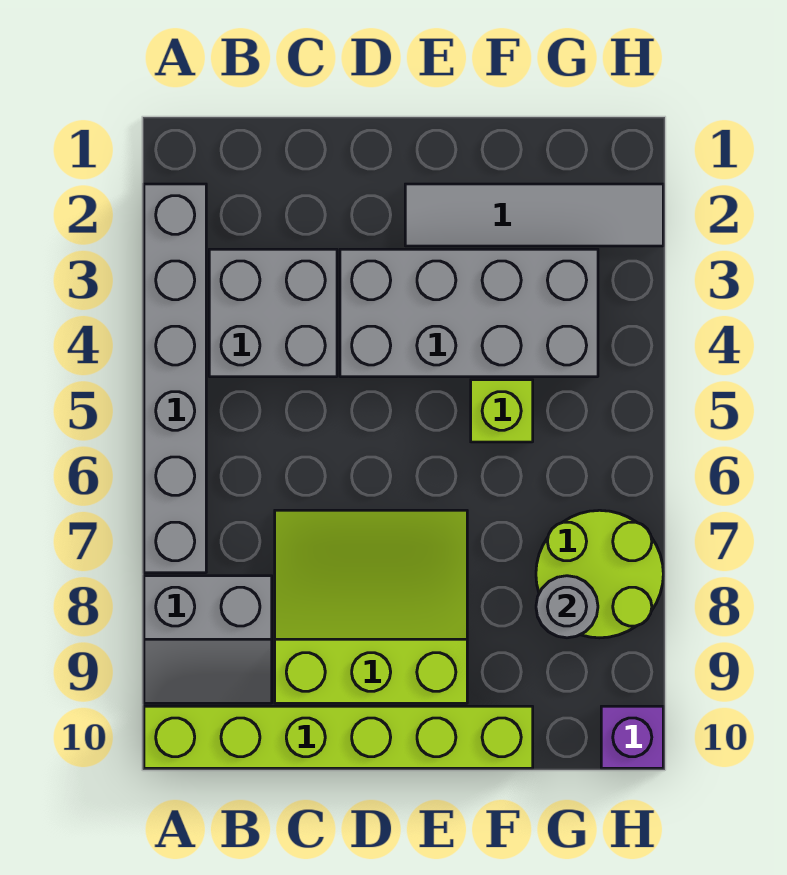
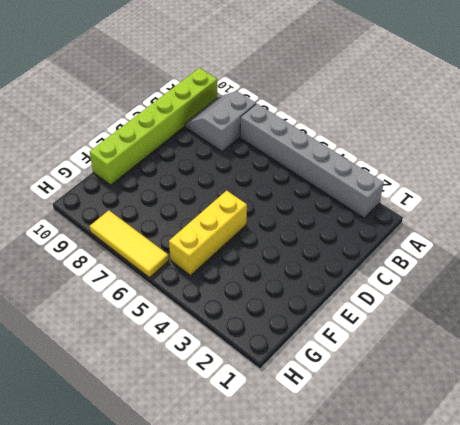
yellow 1x3 brick [169,191,247,275] -> lime 1x1 brick [471,380,533,442]
yellow 1x3 tile [90,210,169,278] -> lime 2x2 round brick [536,510,663,638]
none -> grey 2x2 brick [209,249,337,377]
none -> lime 3x3 slope [275,510,467,703]

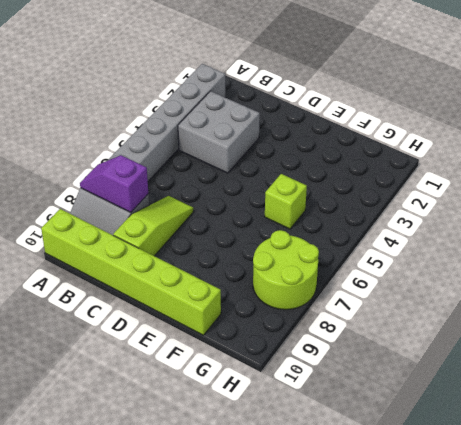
purple 1x2 slope [80,155,148,212] -> none
lime 1x3 slope [113,196,193,256] -> lime 3x3 slope [275,510,467,703]
none -> grey 2x4 brick [340,249,598,377]
none -> grey 1x4 tile [405,184,663,246]

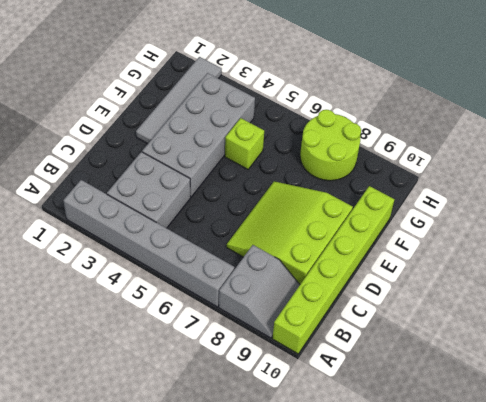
none -> purple 1x1 brick [601,706,663,768]
none -> grey 1x1 round brick [536,576,598,638]

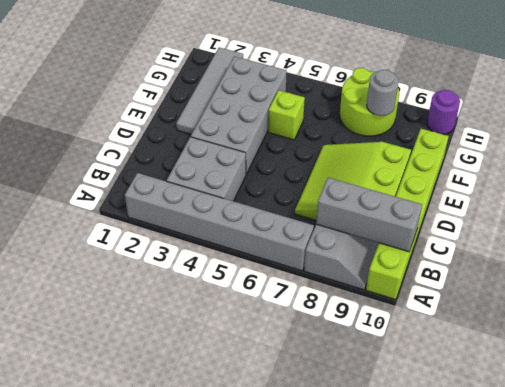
grey 1x3 brick [316,178,422,252] -> none
purple 1x1 round brick [427,90,460,134] -> purple 1x1 brick [601,706,663,768]

